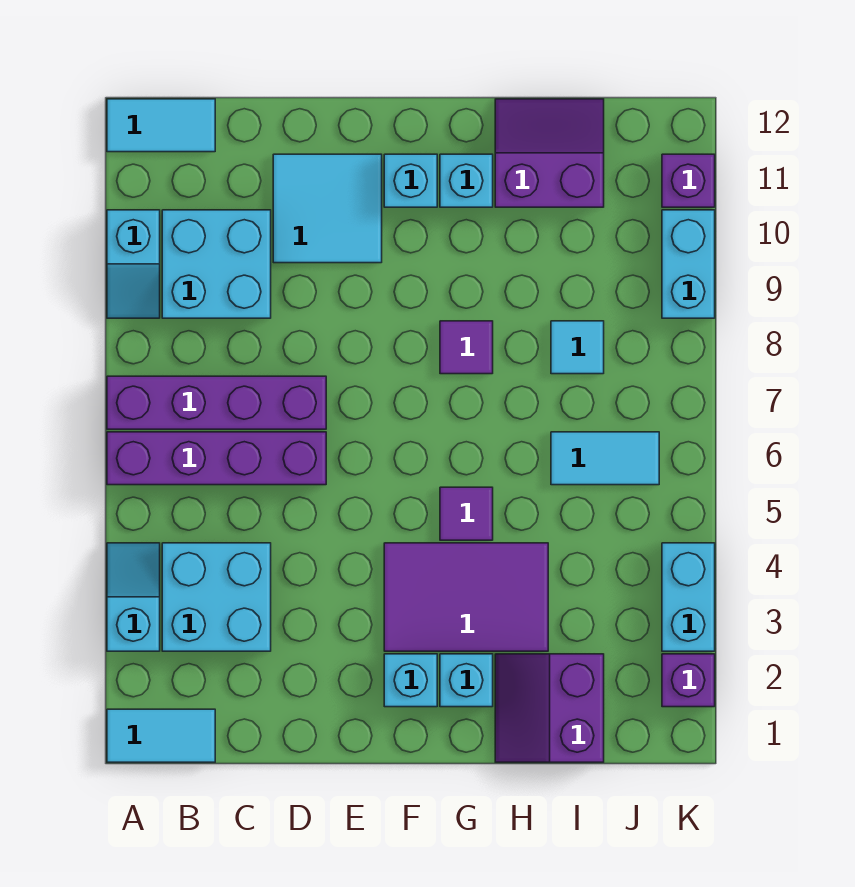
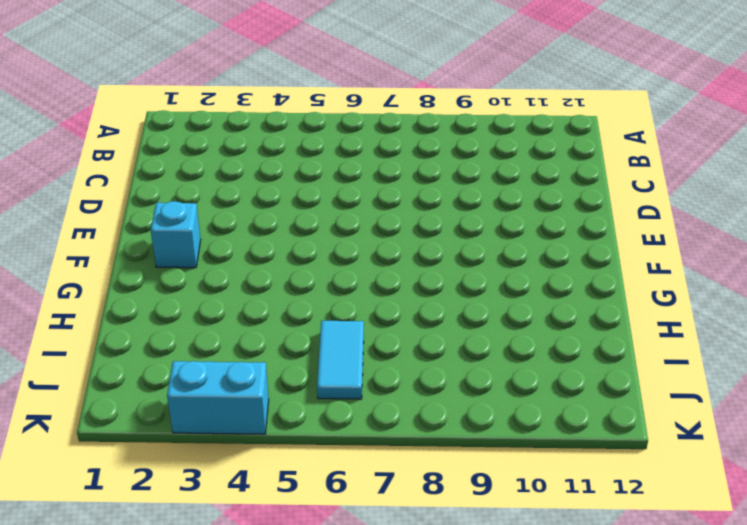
none -> cyan 1x2 tile [107,709,215,762]
none -> cyan 1x2 slope [107,543,160,651]
none -> purple 1x4 brick [107,432,326,485]

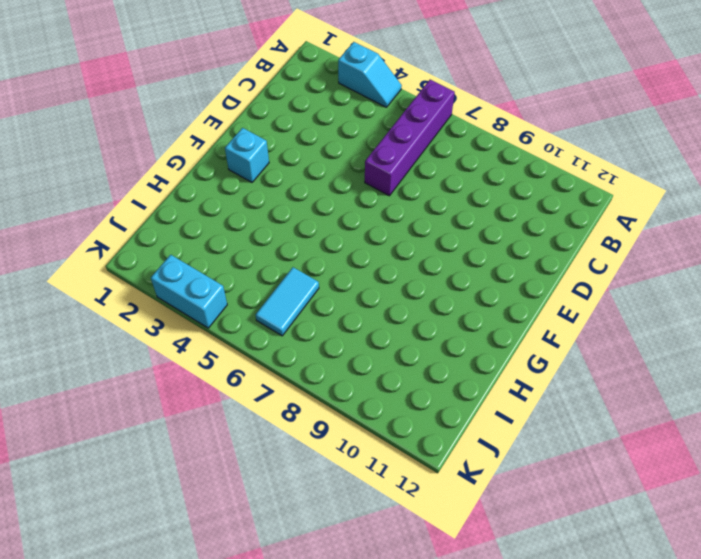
none -> cyan 1x2 tile [107,709,215,762]
none -> purple 1x4 brick [107,376,326,429]
none -> cyan 1x2 slope [107,210,160,318]

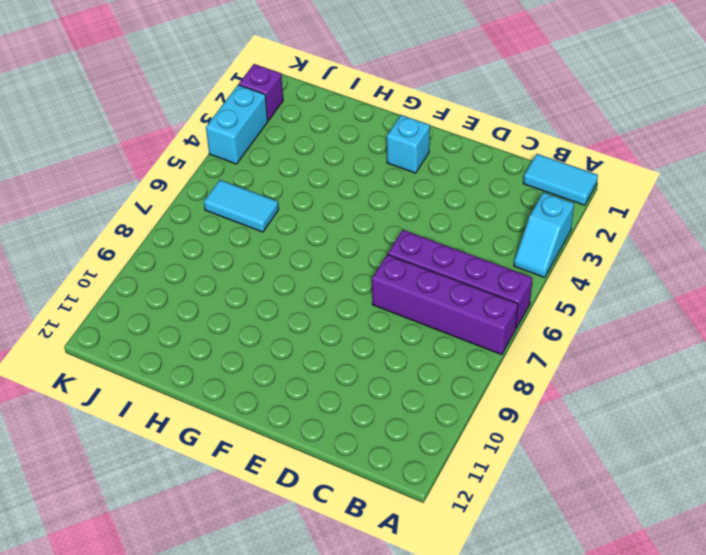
none -> cyan 1x2 slope [107,210,160,318]
none -> cyan 1x2 tile [107,99,215,152]
none -> cyan 2x2 brick [162,543,271,651]

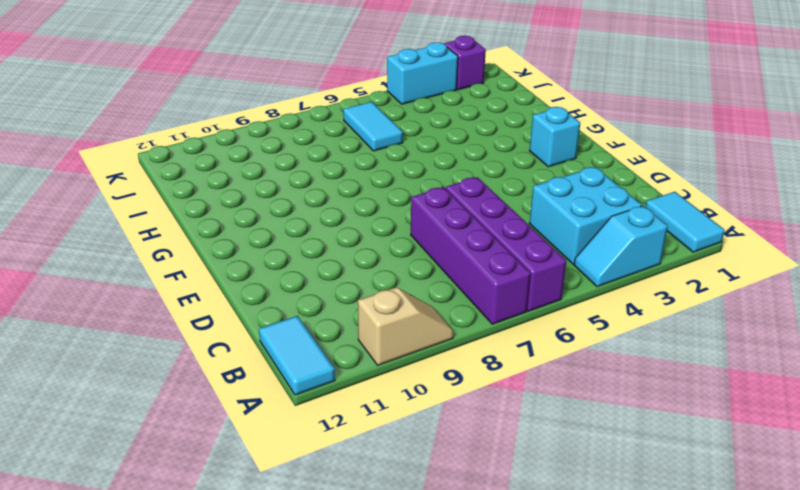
tan 1x2 slope [358,287,454,365] -> cyan 1x2 slope [107,210,160,318]
none -> cyan 2x2 brick [162,210,271,318]
none -> cyan 2x2 tile [273,154,382,263]
none -> purple 2x3 tile [384,543,548,651]

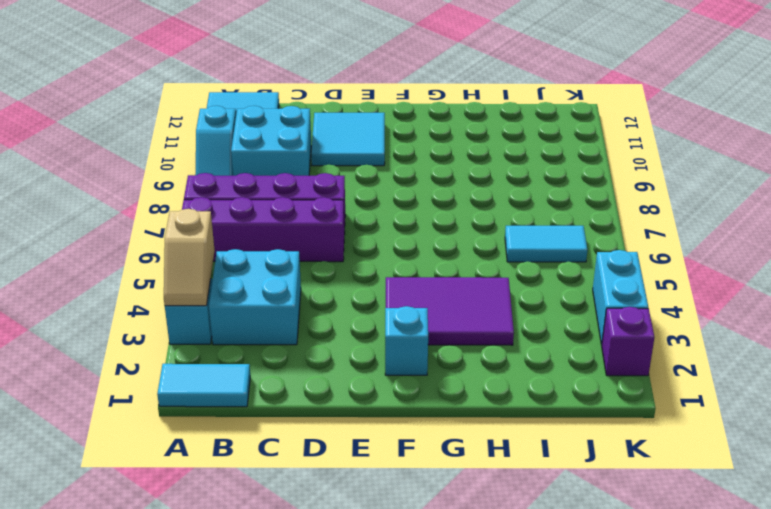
tan 1x2 slope [164,209,215,306] -> none
none -> cyan 1x1 brick [384,154,437,207]
none -> cyan 1x1 brick [440,654,493,707]
none -> purple 1x1 tile [440,487,493,540]

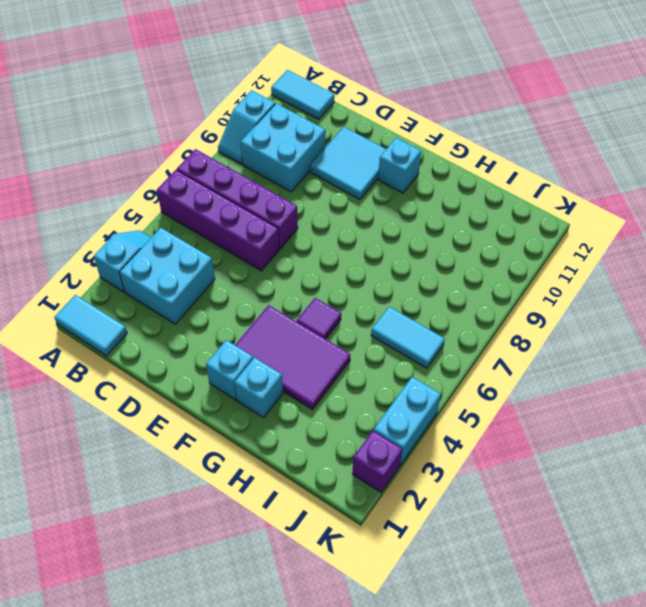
none -> purple 1x1 tile [440,321,493,374]
none -> cyan 1x1 brick [440,154,493,207]
none -> purple 2x2 slope [495,654,604,762]

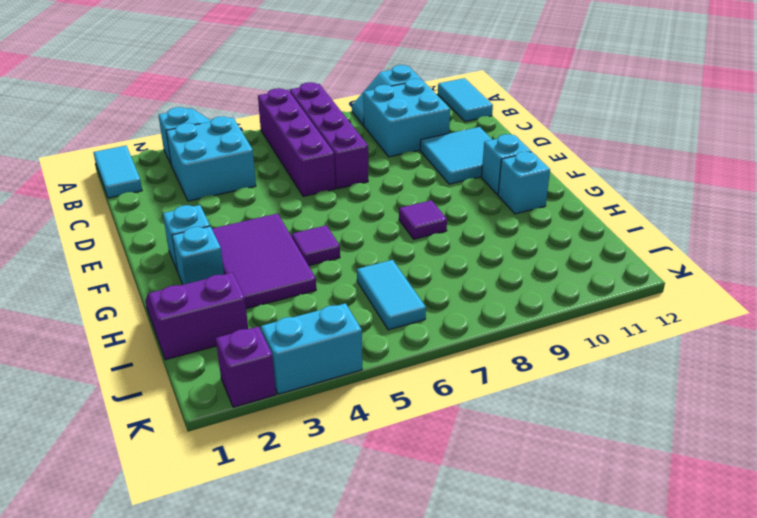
none -> purple 2x2 slope [495,99,604,207]
none -> cyan 1x1 tile [551,321,604,374]
none -> cyan 1x2 brick [662,210,715,318]

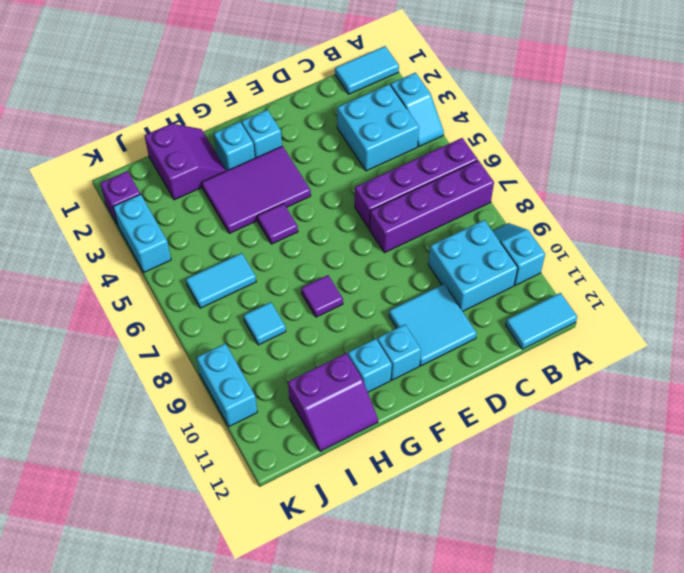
none -> purple 1x1 brick [662,154,715,207]

